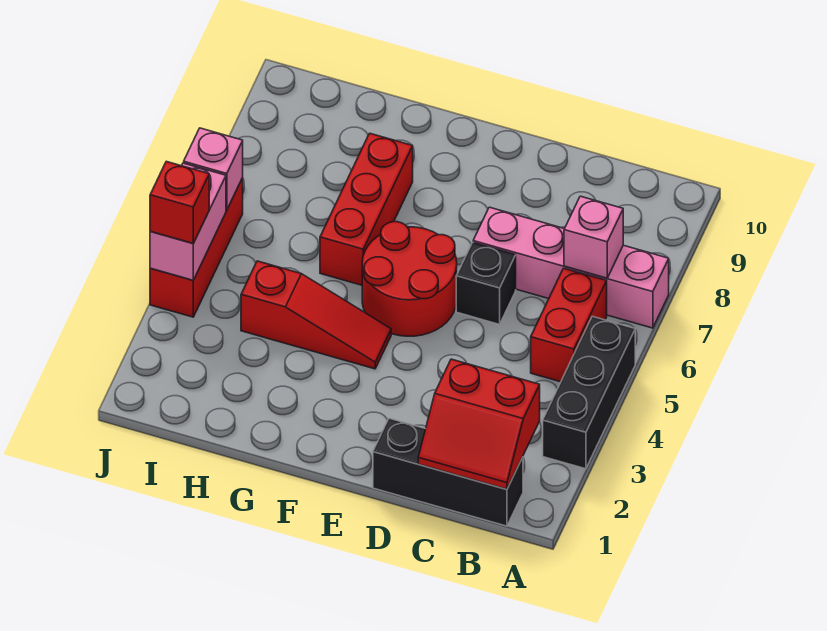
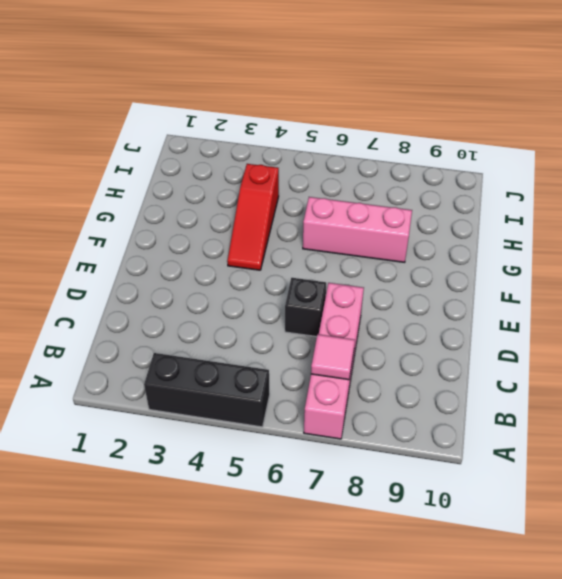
pink 1x1 tile [311,334,355,380] -> pink 1x1 brick [564,196,623,278]
pink 1x3 brick [303,197,412,262] -> red 1x3 brick [320,133,413,285]
none -> black 1x3 brick [373,418,523,526]
none -> red 1x2 brick [531,268,607,382]
none -> red 2x2 round brick [362,222,457,336]

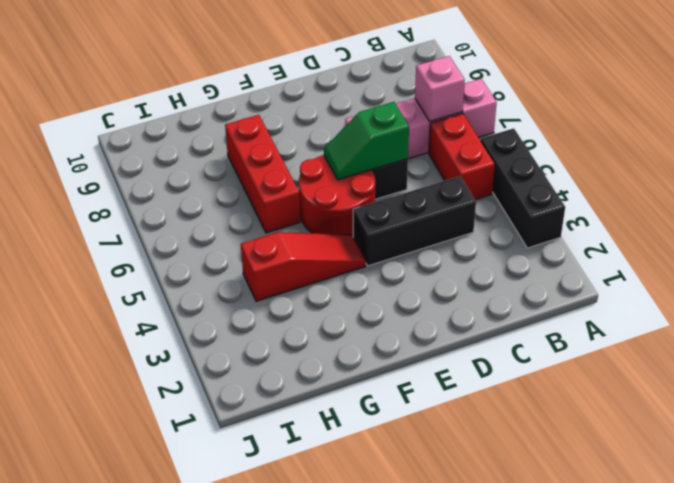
black 1x3 brick [353,176,476,266] -> black 1x3 brick moved to [373,418,523,526]
green 1x2 slope [324,102,409,180] -> none
none -> red 1x3 brick [150,178,243,317]
none -> red 2x2 slope [418,359,540,489]
none -> pink 1x2 brick [150,163,226,280]

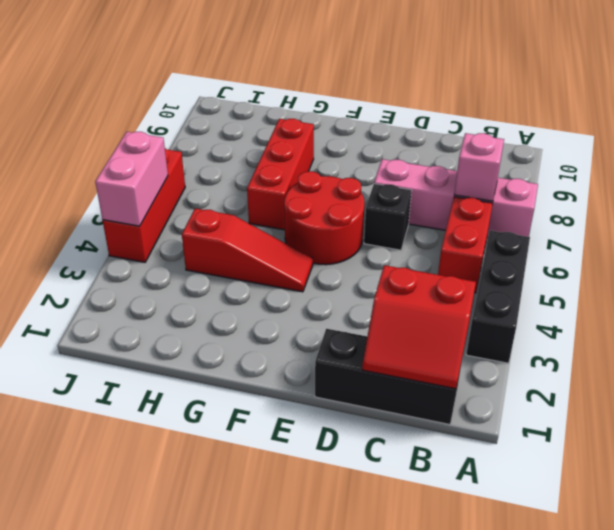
none -> pink 1x1 brick [184,128,243,210]
none -> red 1x1 brick [150,161,209,243]

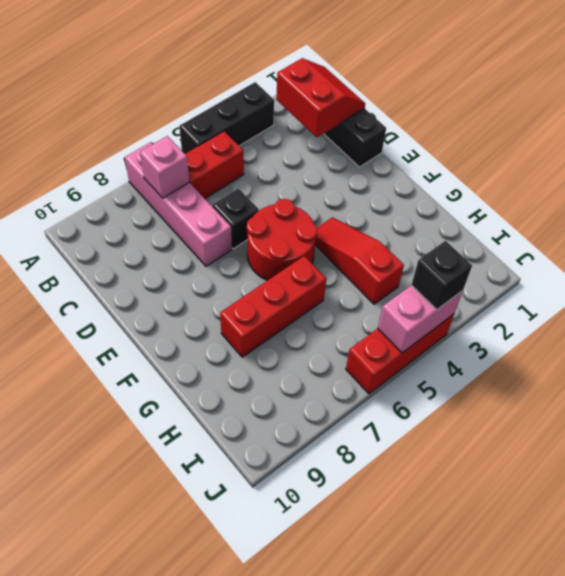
black 1x1 brick [412,241,472,310] -> red 1x1 brick [150,161,209,243]
none -> pink 1x1 brick [184,128,243,210]

